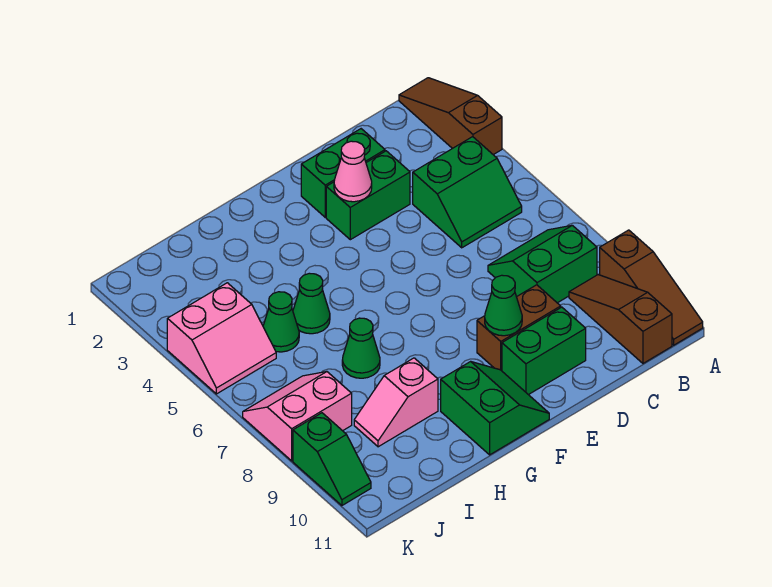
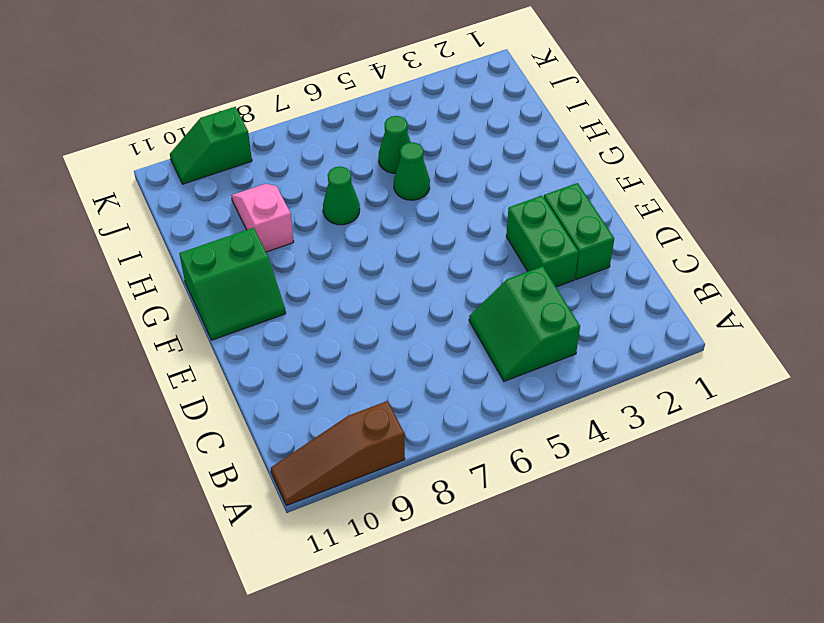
none -> brown 1x3 slope [399,78,502,155]
none -> green 2x2 slope [488,225,597,303]
none -> brown 1x3 slope [569,275,672,363]

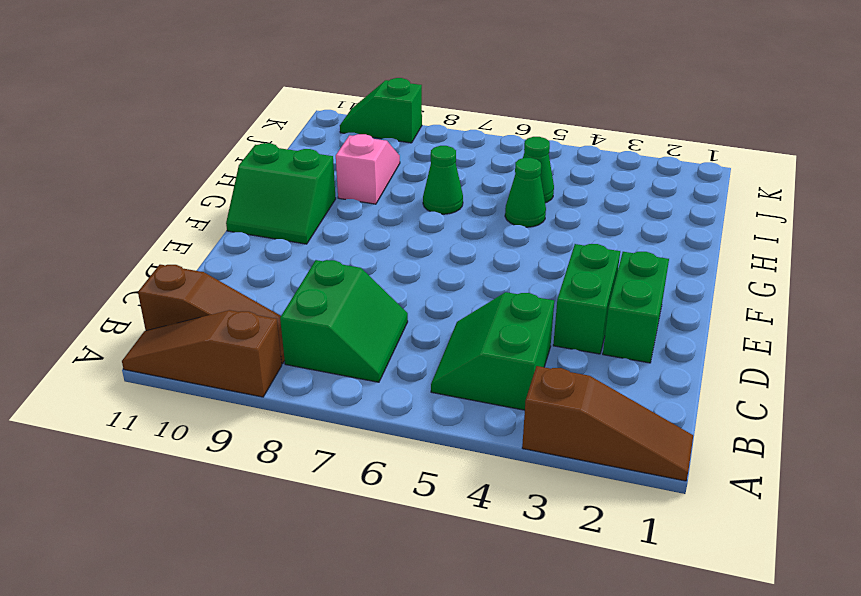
none -> brown 1x2 brick [477,285,561,371]
none -> green 1x2 brick [502,307,586,395]
none -> pink 2x2 slope [167,283,276,394]

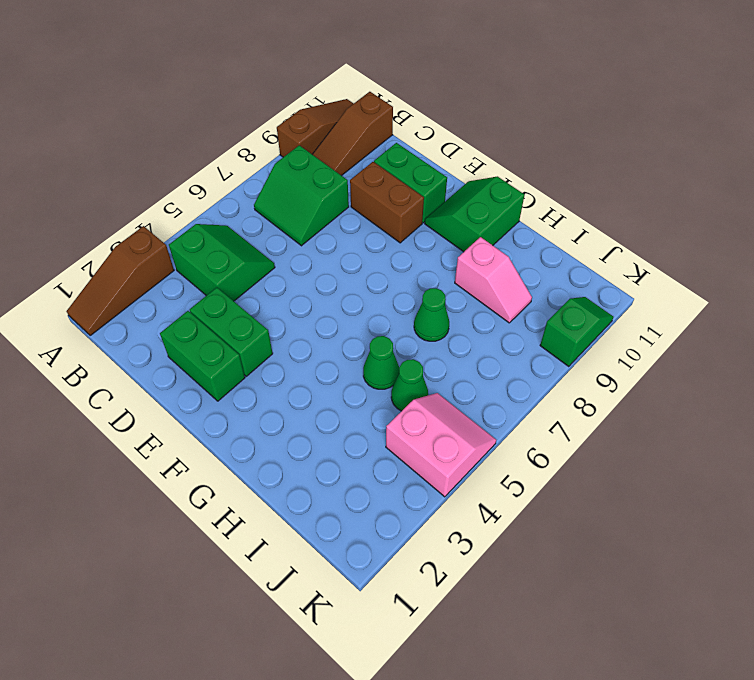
none -> pink 2x2 slope [243,372,352,461]
none -> pink 1x1 cone [334,141,372,202]
none -> green 1x1 cone [485,275,522,336]

